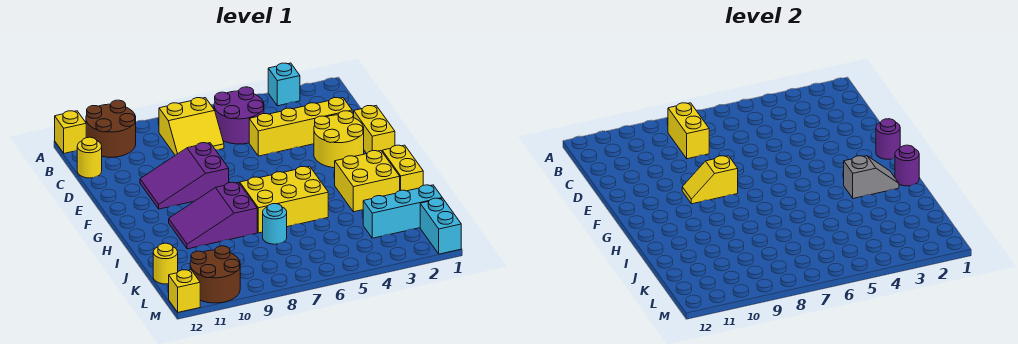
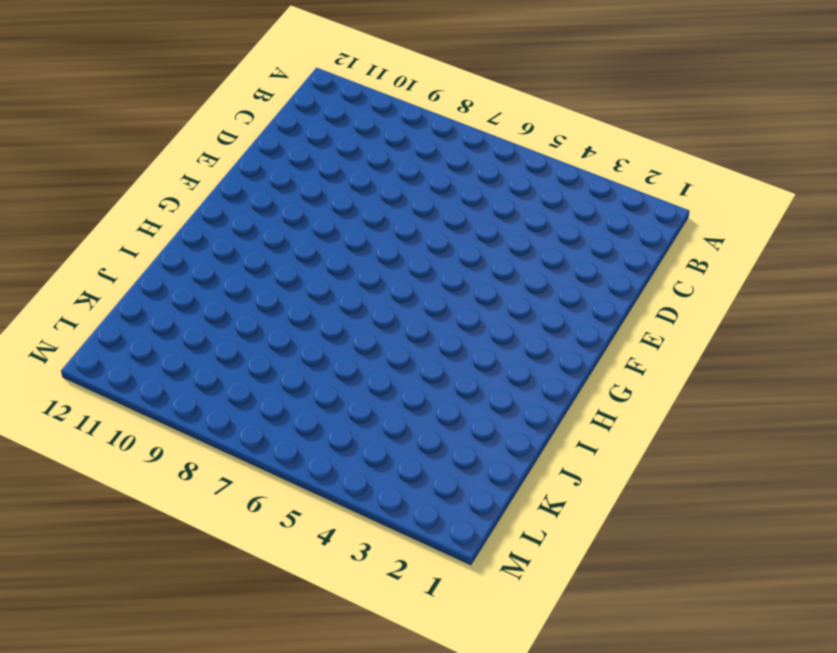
none -> cyan 1x1 brick [268,63,300,106]
none -> brown 2x2 round brick [86,100,136,157]
none -> yellow 1x1 brick [55,111,86,153]

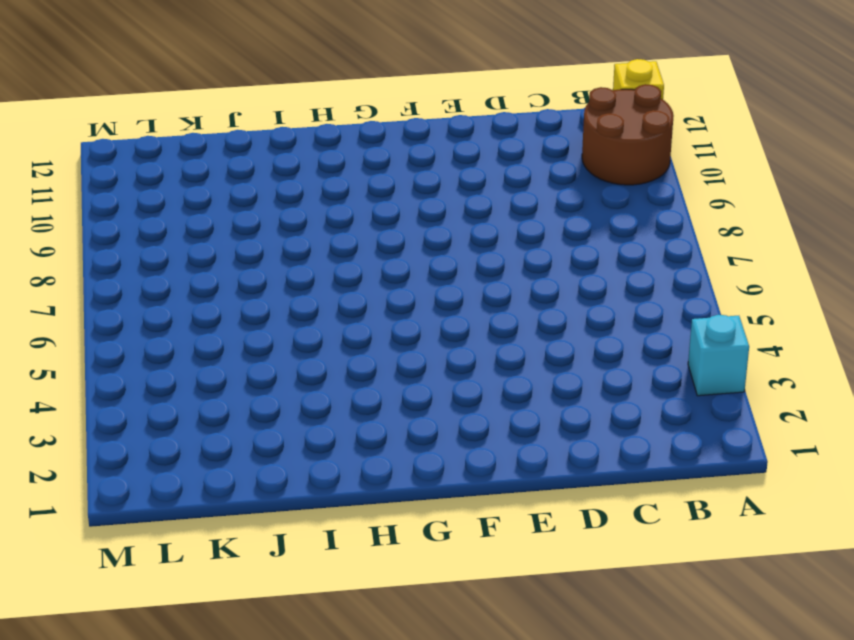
none -> purple 2x2 round brick [214,87,264,144]
none -> yellow 2x2 slope [159,98,224,155]
none -> yellow 1x1 round brick [77,137,102,178]

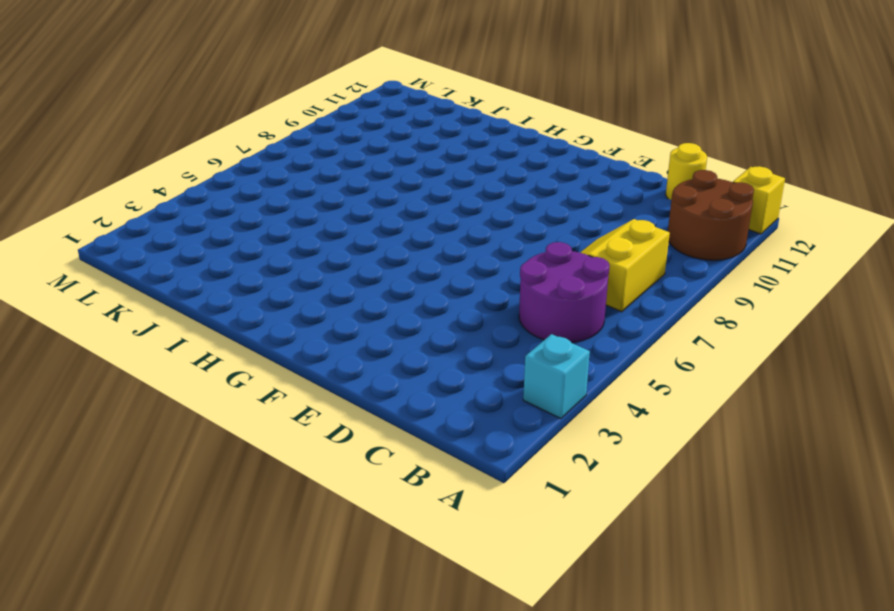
none -> yellow 1x4 brick [249,98,352,156]
none -> yellow 1x2 brick [354,106,395,153]
none -> yellow 2x2 round brick [314,111,364,168]

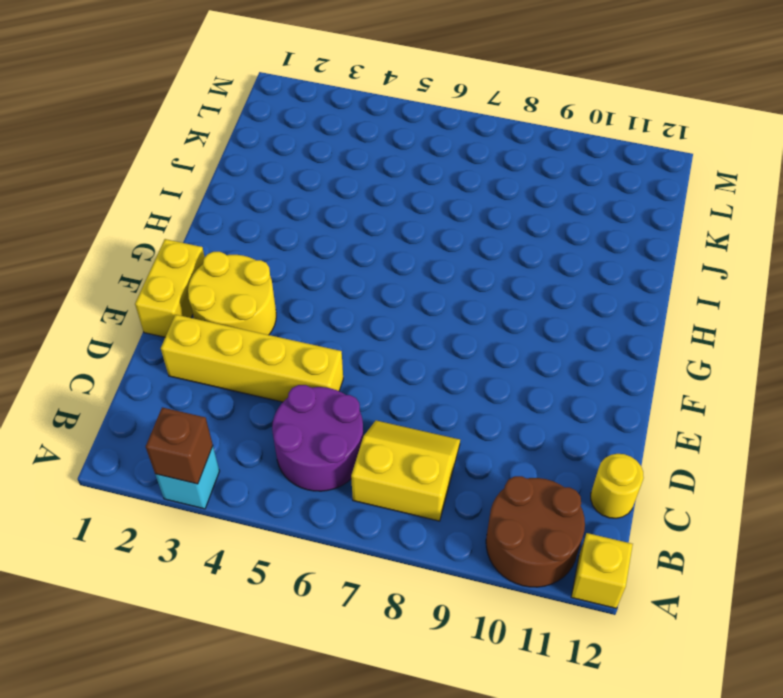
brown 1x1 brick [146,407,213,484] -> none
none -> purple 2x3 slope [140,143,229,209]
none -> yellow 1x2 brick [382,145,423,191]
none -> yellow 2x2 brick [335,151,400,212]

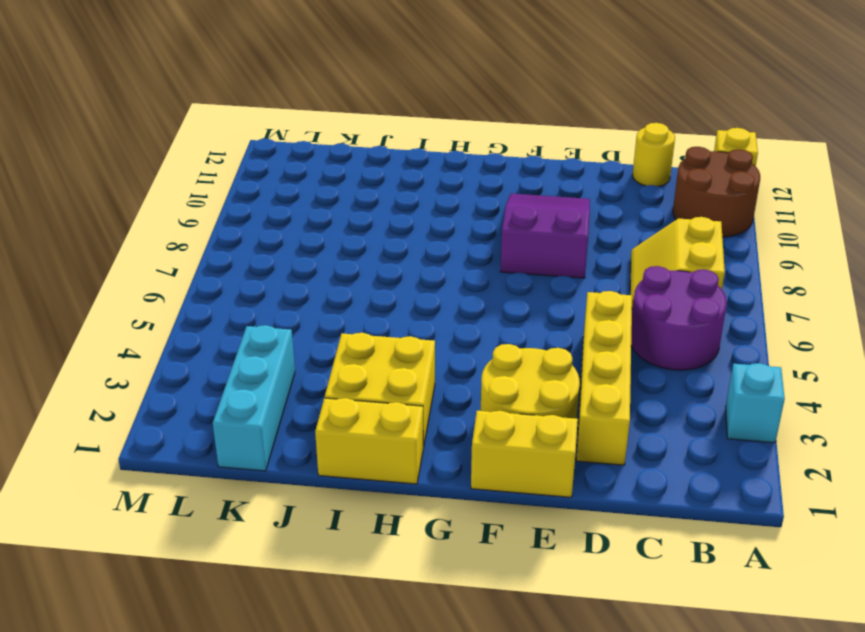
none -> yellow 2x3 brick [240,166,328,233]
none -> purple 2x3 slope [169,182,257,249]
none -> cyan 1x1 round brick [263,204,287,244]

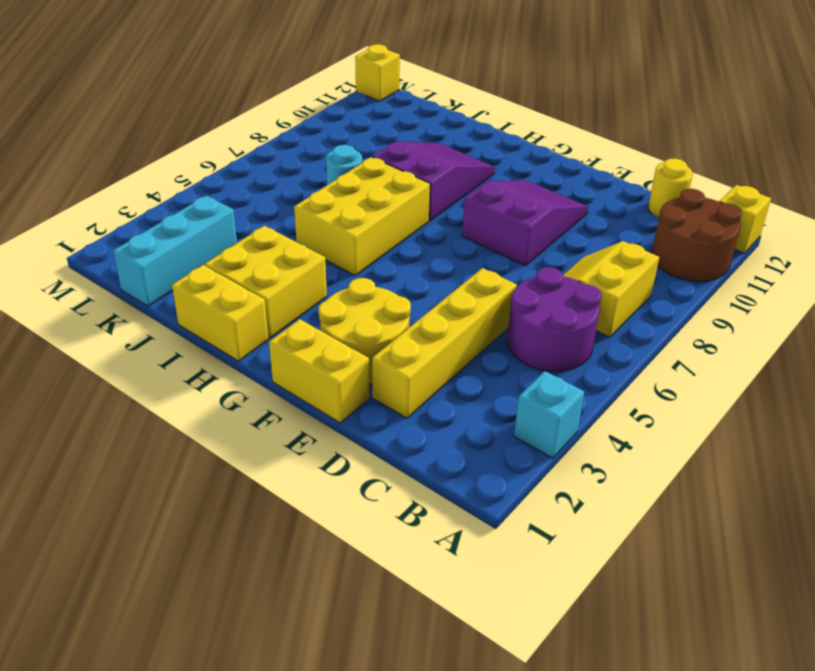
none -> yellow 1x1 round brick [153,243,178,284]
none -> cyan 1x2 brick [420,198,461,254]
none -> brown 2x2 round brick [190,246,240,303]

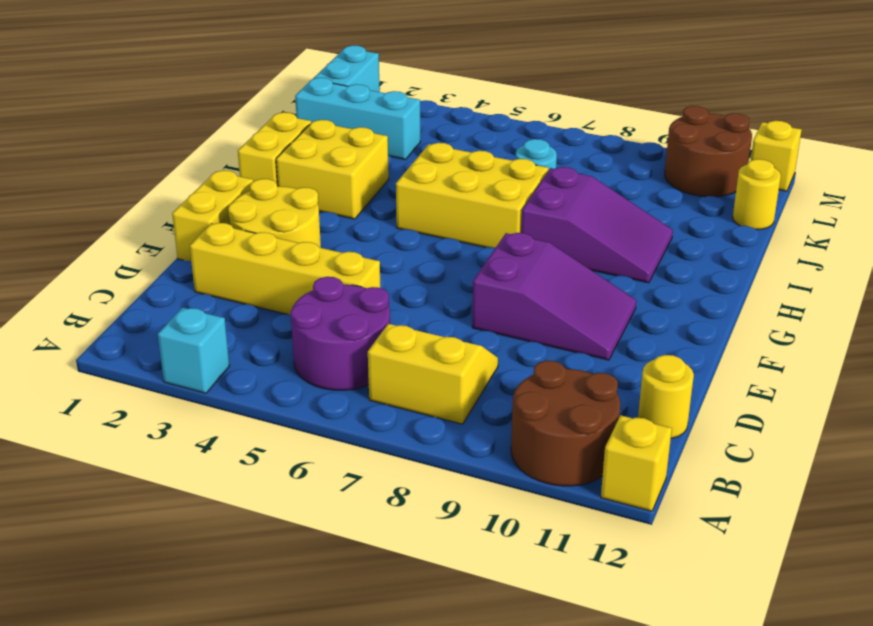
none -> yellow 1x2 brick [668,103,709,159]
none -> purple 1x1 round brick [876,119,900,159]
none -> yellow 1x2 slope [682,156,738,204]

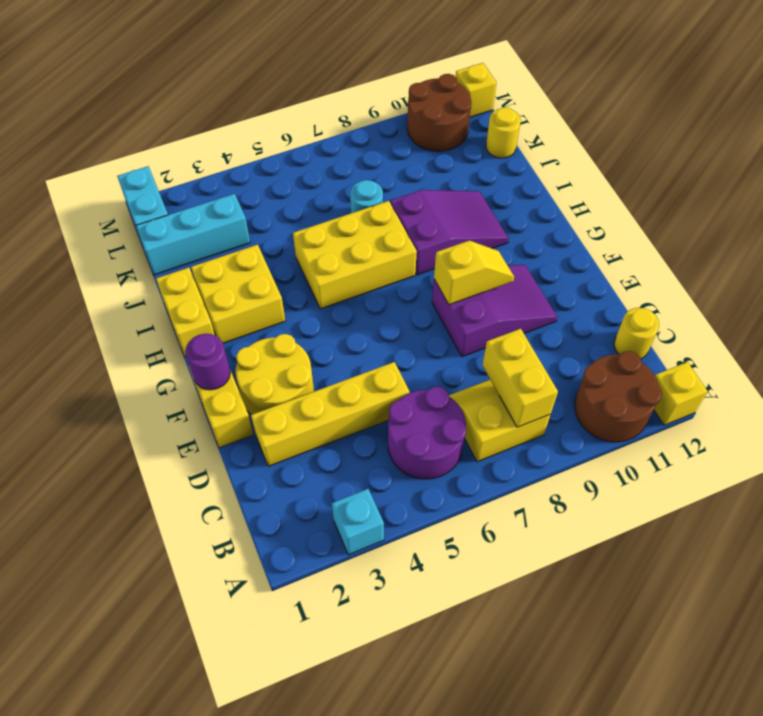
none -> purple 1x1 round brick [895,145,919,186]
none -> grey 1x2 slope [844,156,899,199]

